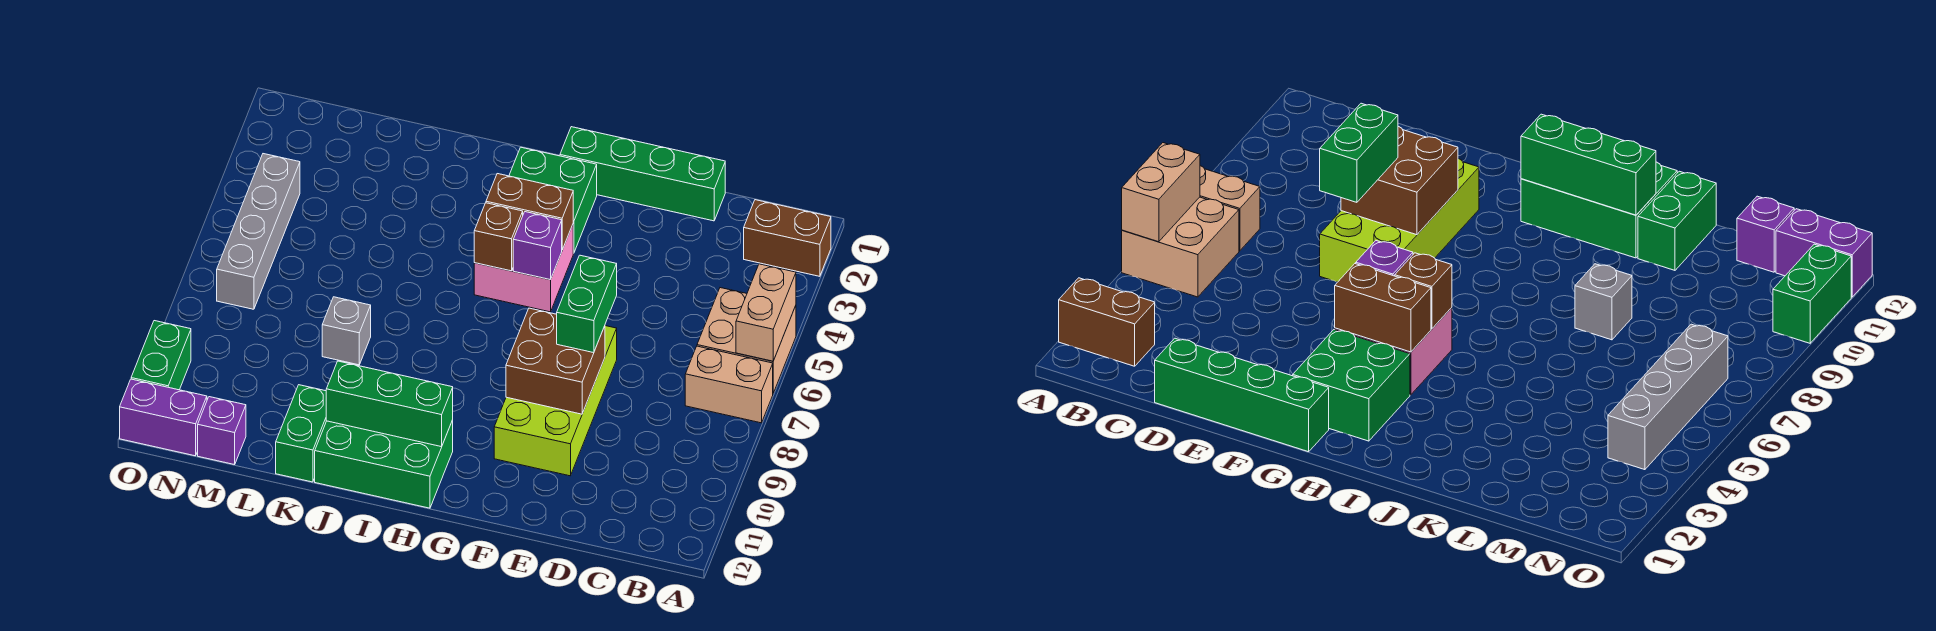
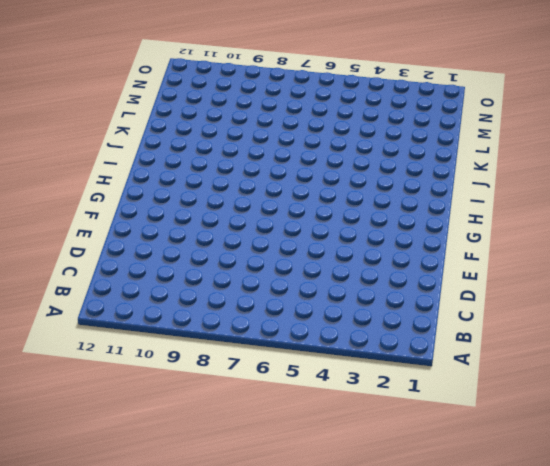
none -> brown 1x2 brick [744,200,831,276]
none -> tan 2x2 brick [697,288,796,393]
none -> tan 1x2 brick [685,346,773,423]

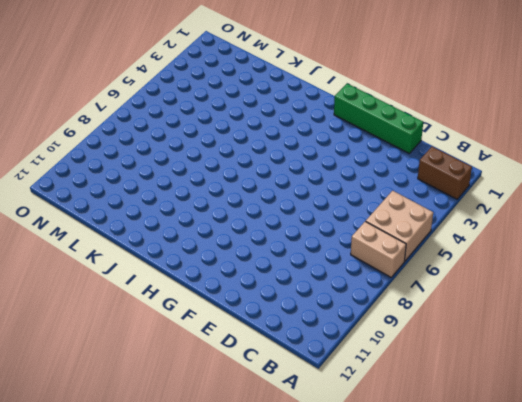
none -> lime 2x4 brick [494,326,617,476]
none -> green 2x2 brick [509,147,597,253]
none -> pink 2x2 brick [474,225,573,312]

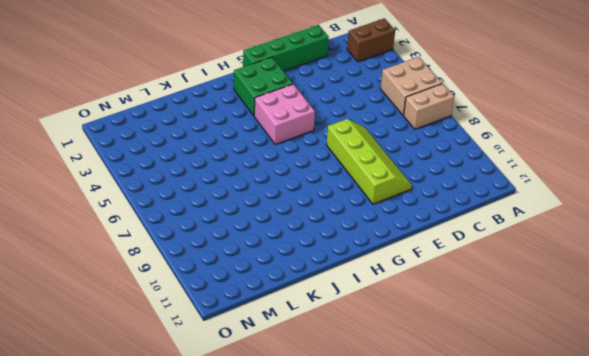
lime 2x4 slope [326,119,412,204] -> lime 2x4 brick [494,326,617,476]
none -> green 2x3 brick [315,420,453,508]
none -> grey 1x1 brick [322,297,371,365]
none -> green 1x2 brick [276,385,326,482]

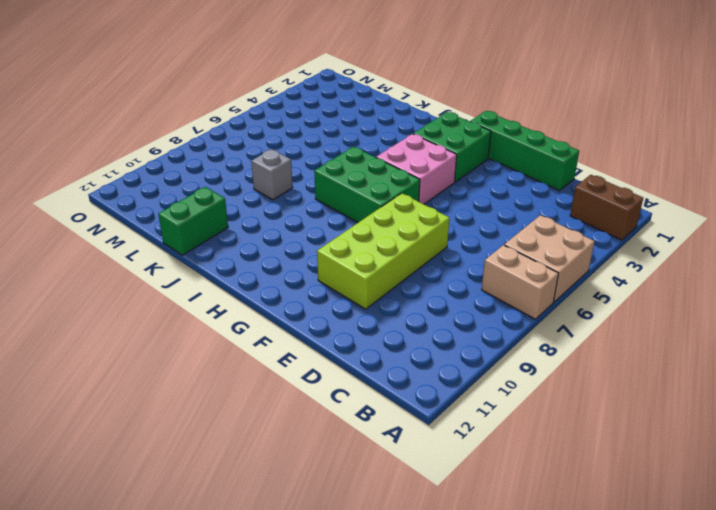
green 2x3 brick [314,147,420,222] -> green 2x3 brick moved to [315,420,453,508]
none -> purple 1x1 brick [198,397,246,465]
none -> grey 1x4 brick [217,154,300,309]
none -> purple 1x2 brick [120,379,207,456]

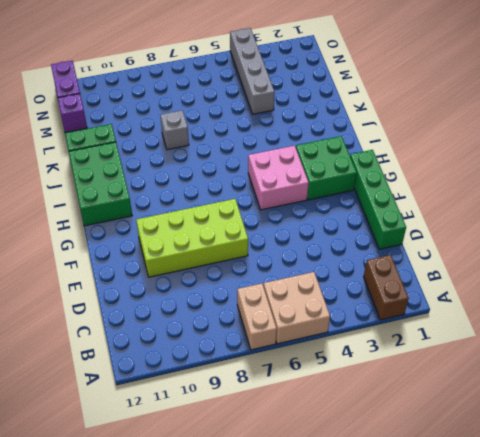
grey 1x4 brick [230,28,275,114] -> grey 1x4 brick turned to [217,154,300,309]
none -> green 1x2 brick [131,321,191,390]
none -> tan 1x2 brick [736,264,796,361]
none -> brown 2x2 brick [506,308,605,414]

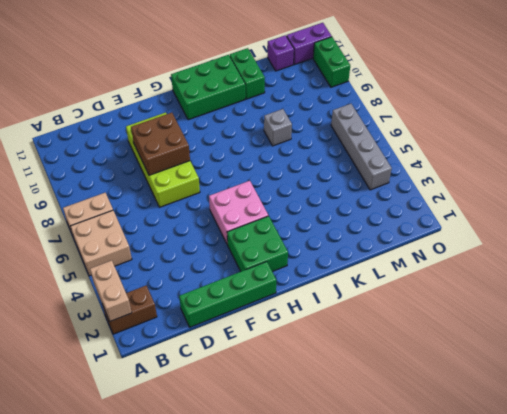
tan 1x2 brick [90,260,132,321] -> tan 1x2 brick moved to [736,264,796,361]
none -> brown 1x2 brick [486,174,573,250]
none -> purple 1x1 brick [513,212,562,280]
none -> brown 1x1 brick [474,203,523,271]

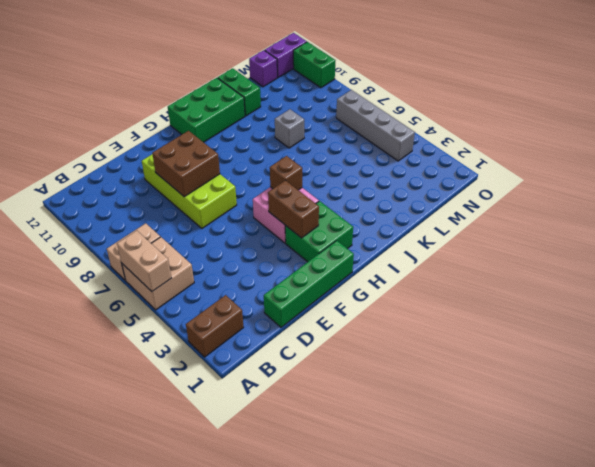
brown 1x2 brick [268,180,319,238] -> brown 1x2 brick turned to [486,174,573,250]
none -> purple 1x1 brick [513,212,562,280]
none -> green 1x3 brick [326,361,453,447]
none -> green 1x2 brick [557,255,617,353]

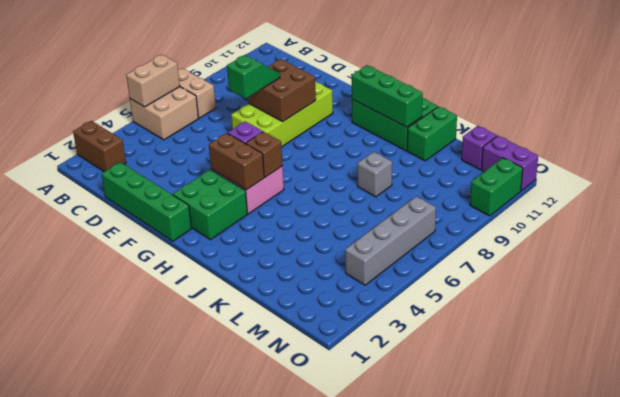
green 1x2 slope [227,55,280,99] -> green 1x2 brick [557,255,617,353]

